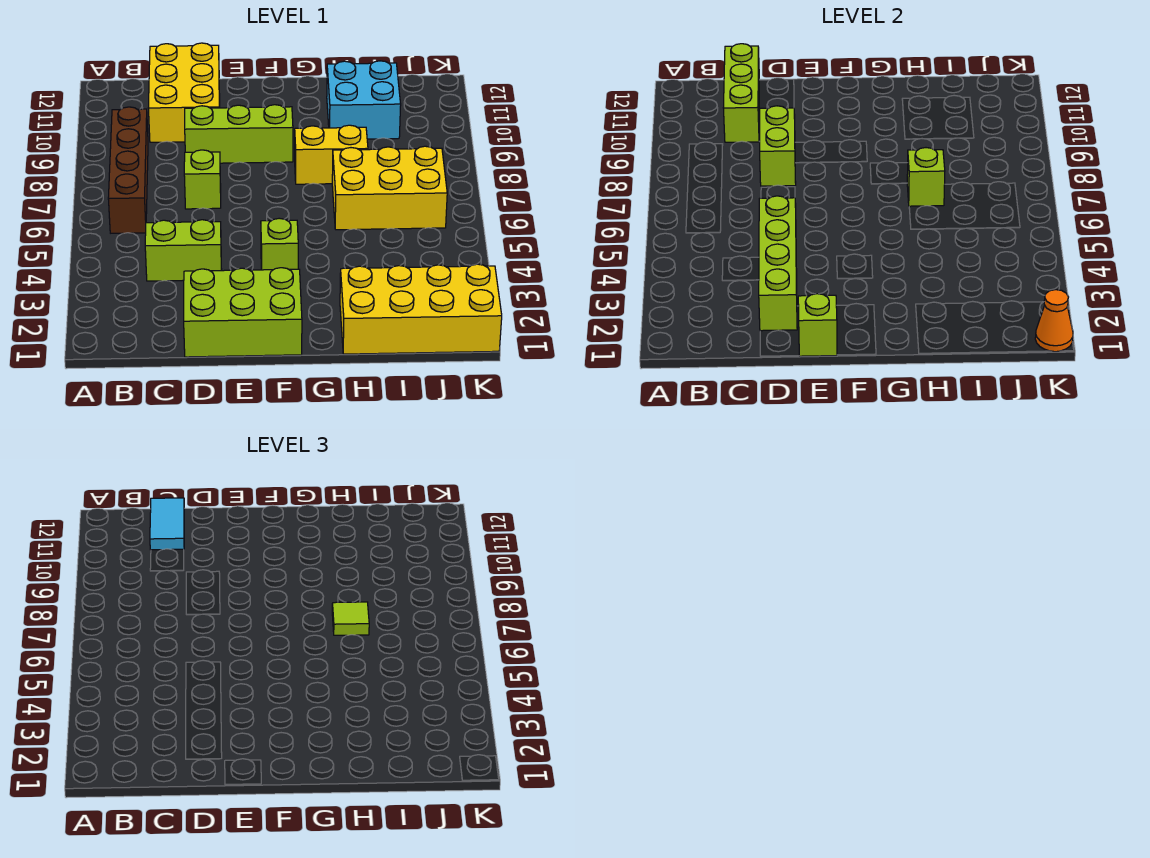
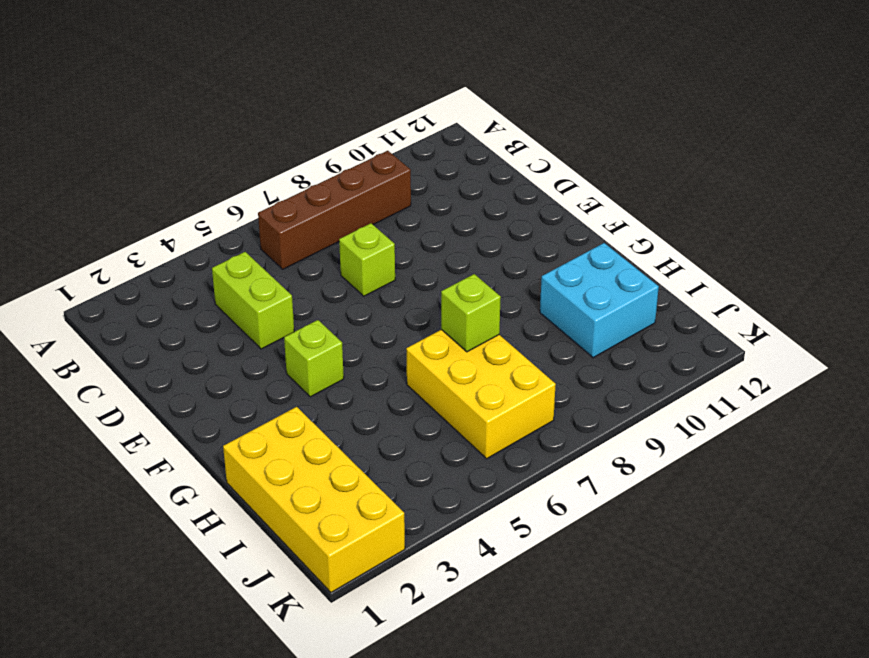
none -> yellow 2x3 brick [148,43,220,142]
none -> lime 2x3 brick [184,268,302,357]
none -> lime 1x3 brick [185,105,293,163]

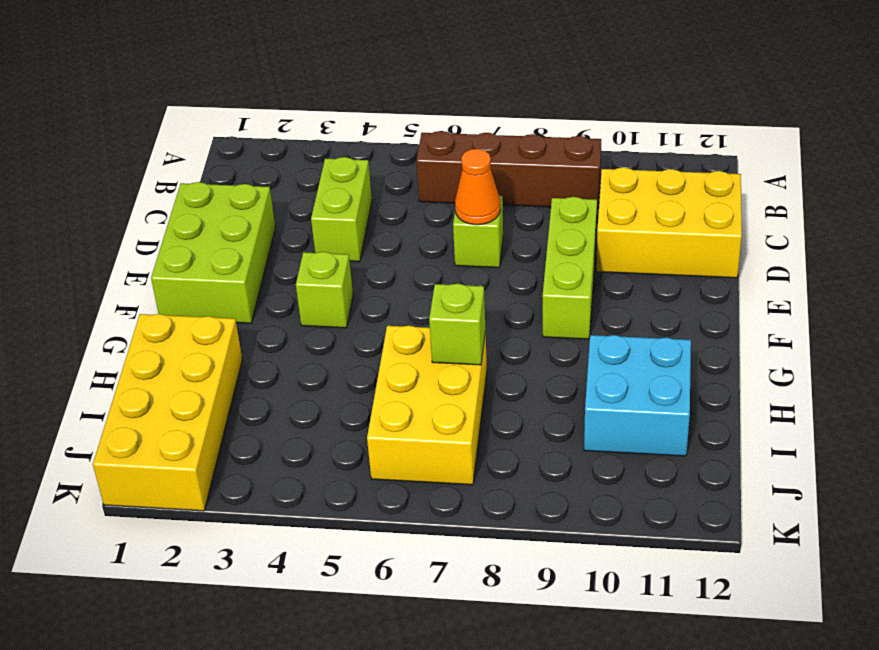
orange 1x1 cone [455,149,500,225] -> orange 1x1 cone moved to [1035,290,1073,352]
none -> yellow 1x2 brick [295,125,368,184]
none -> lime 1x3 brick [723,44,759,142]
none -> lime 1x4 brick [759,196,797,331]

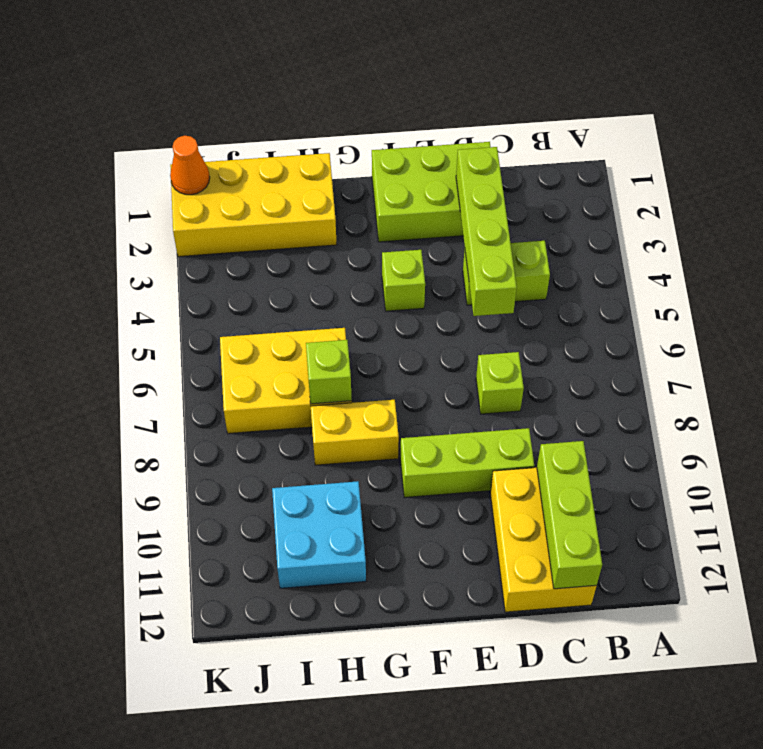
none -> brown 1x4 brick [108,107,148,233]
none -> lime 1x2 brick [759,106,796,186]
none -> lime 1x1 brick [798,294,837,356]

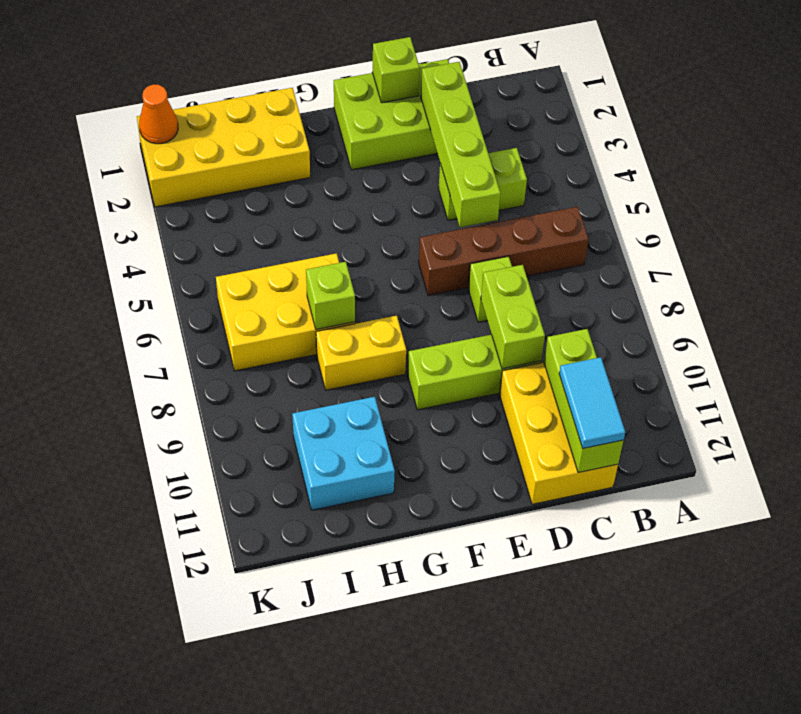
brown 1x4 brick [419,207,589,296] -> brown 1x4 brick turned to [108,107,148,233]
none -> lime 1x1 brick [261,218,298,270]
none -> lime 1x1 tile [332,602,369,635]

